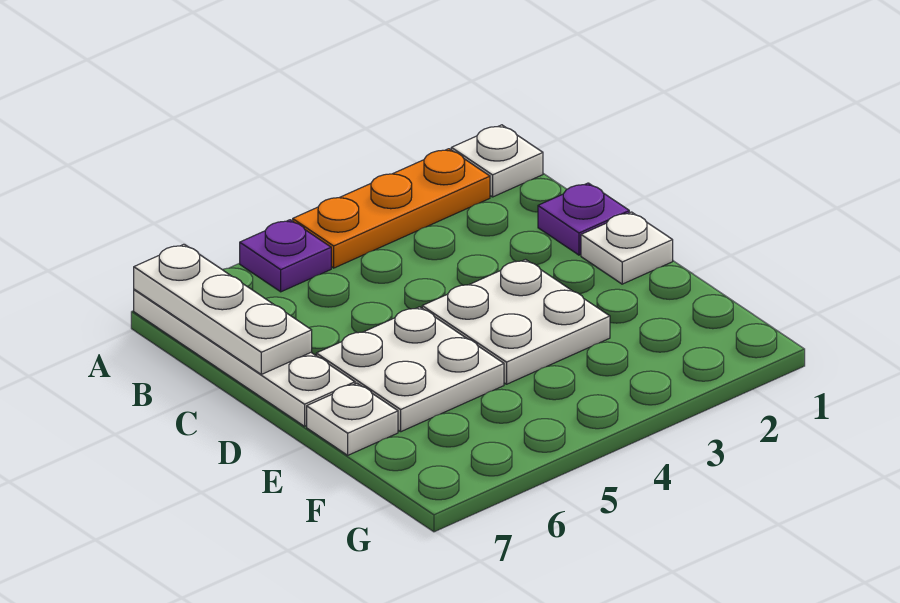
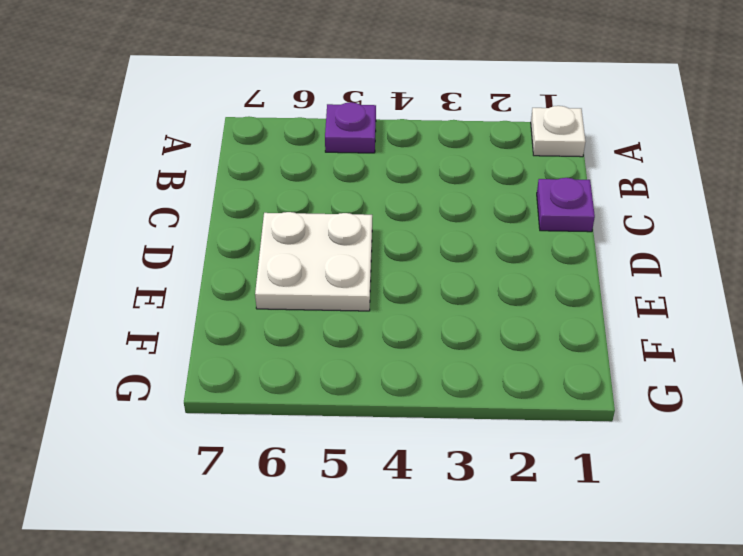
none -> orange 1x3 plate [293,149,490,268]
none -> white 1x4 plate [134,289,355,426]

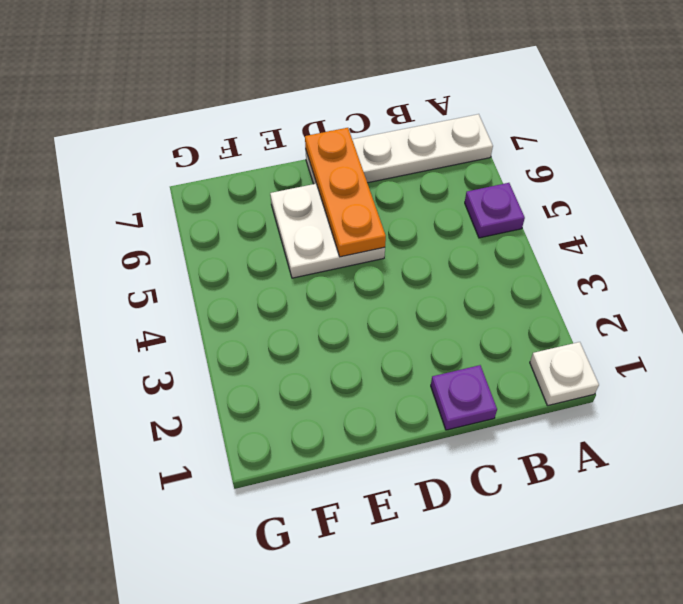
orange 1x3 plate [305,128,386,257] -> orange 1x3 plate moved to [293,149,490,268]
none -> white 1x1 plate [581,212,673,284]
none -> white 2x2 plate [422,260,610,384]

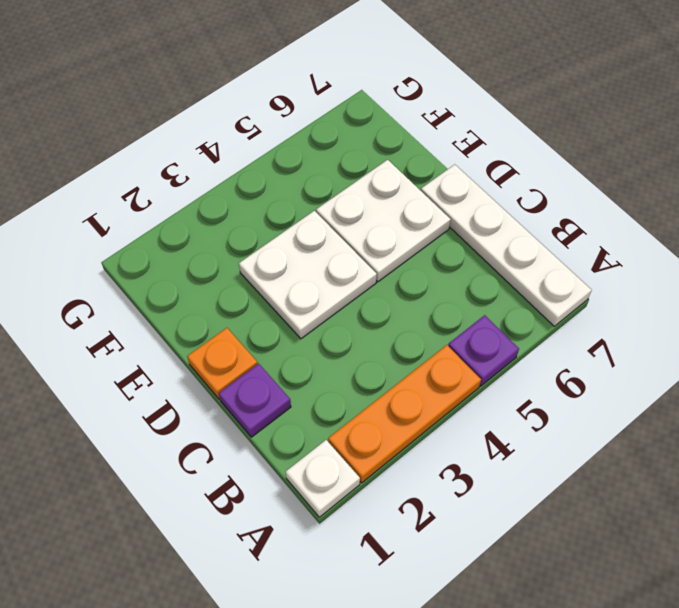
orange 1x1 plate [187,328,258,399] -> white 1x1 plate [581,212,673,284]
none -> white 1x1 plate [307,383,398,455]
none -> white 1x3 plate [134,244,312,374]

